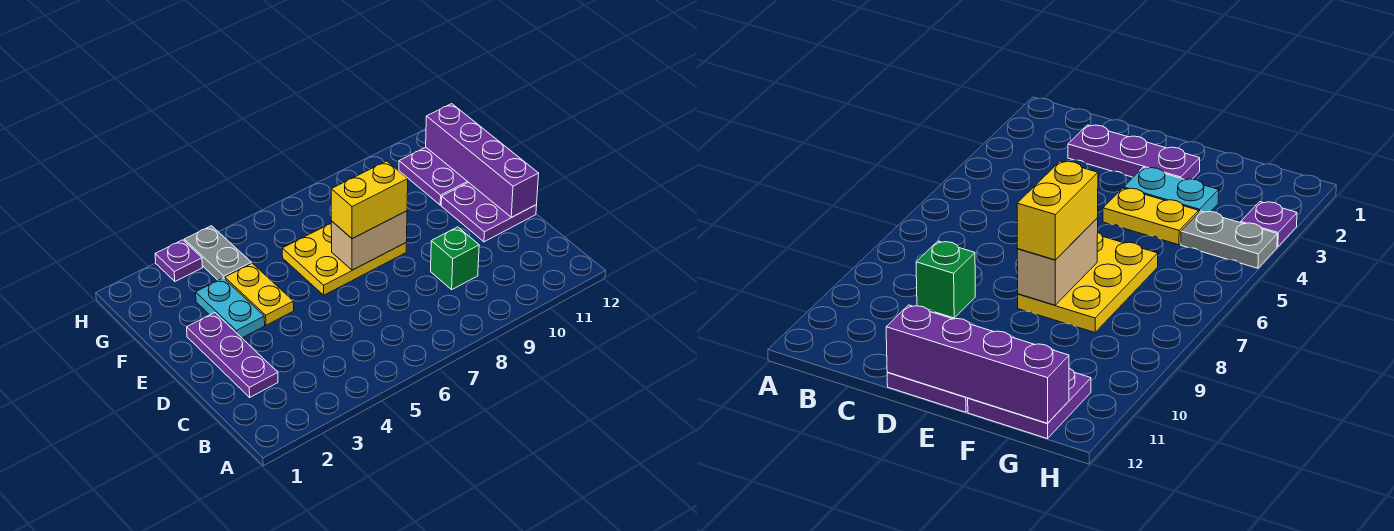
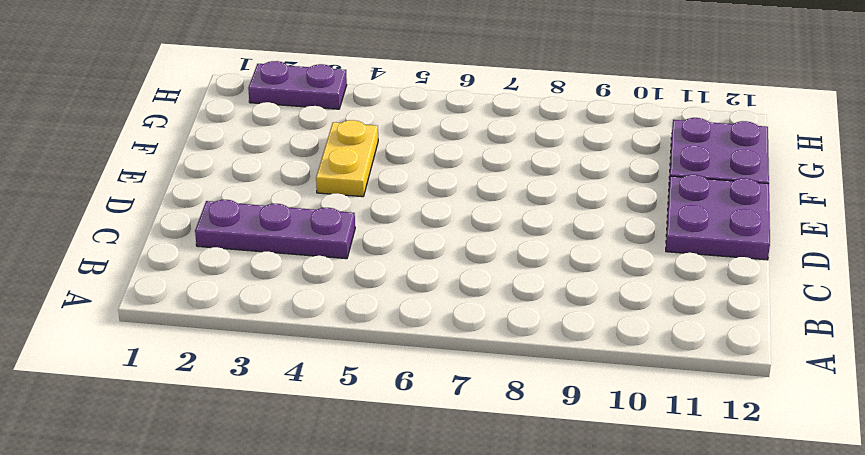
purple 1x3 plate [195,200,355,259] -> purple 1x3 plate turned to [187,313,278,397]
purple 1x2 plate [248,61,347,109] -> purple 1x1 plate [155,240,202,281]
none -> green 1x1 brick [431,227,479,289]
none -> cyan 1x2 plate [196,278,265,338]
none -> yellow 2x3 plate [282,224,407,295]

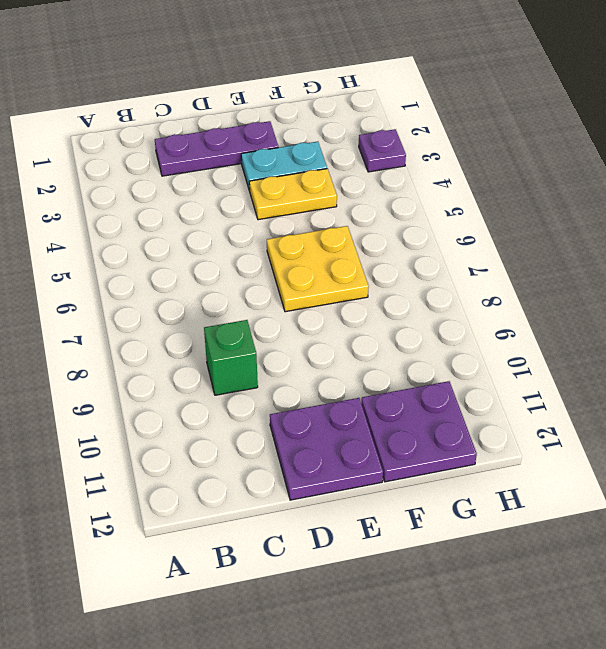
yellow 2x2 plate [267,226,369,312] -> yellow 2x3 plate [282,224,407,295]
none -> grey 1x2 plate [184,226,251,280]
none -> purple 1x4 brick [426,104,539,217]
none -> tan 1x2 brick [331,211,407,270]

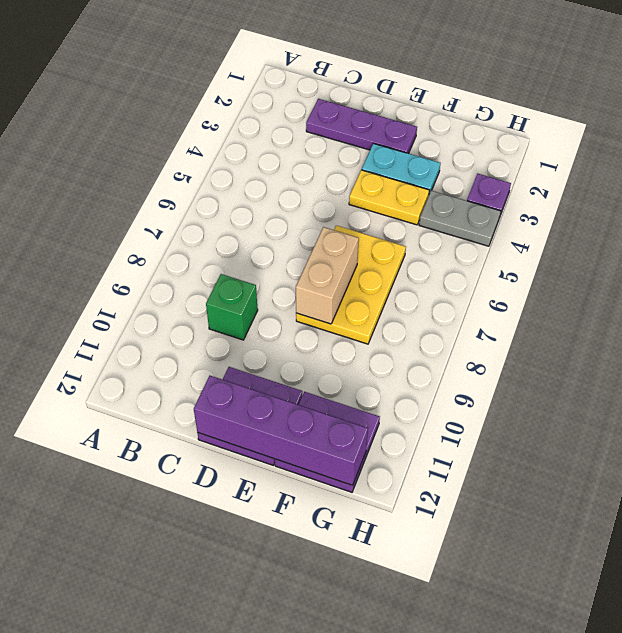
none -> yellow 1x2 brick [331,161,408,239]

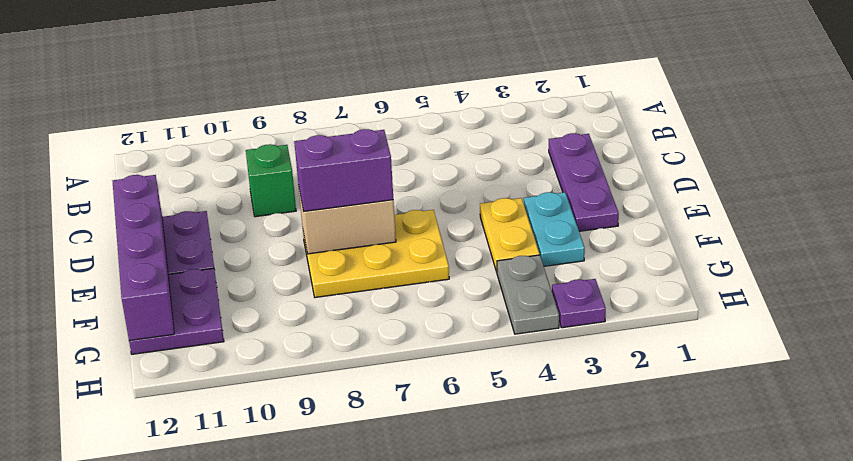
purple 1x2 brick [294,129,393,211] -> yellow 1x2 brick [331,161,408,239]

